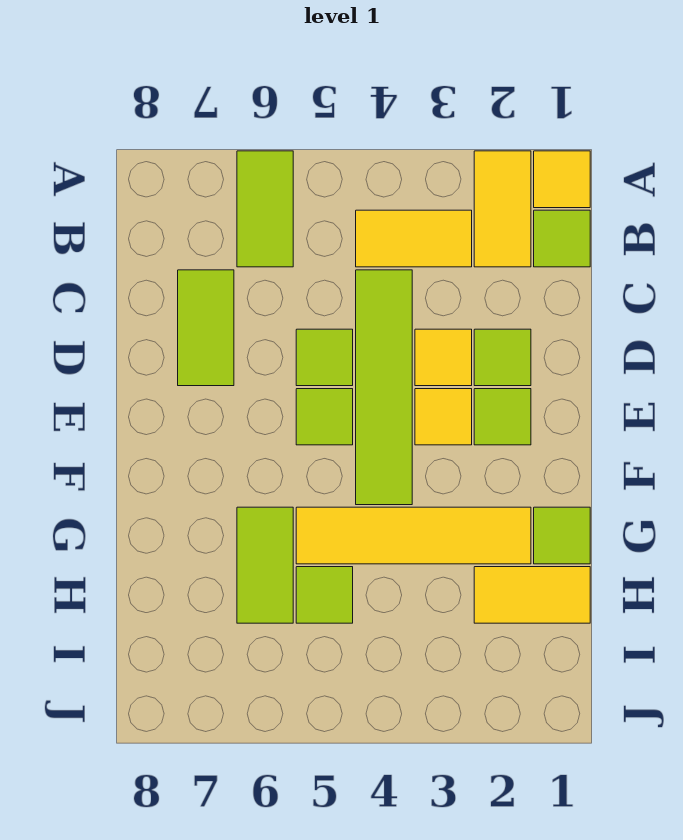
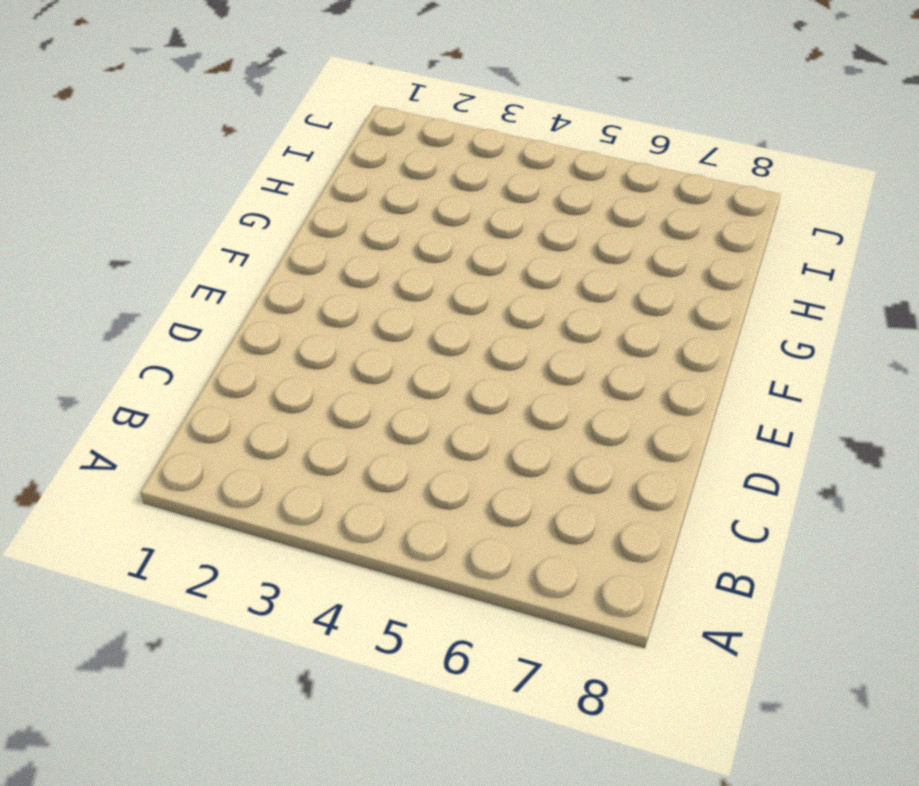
none -> yellow 1x1 tile [534,151,590,208]
none -> yellow 1x2 tile [474,151,531,267]
none -> lime 1x2 tile [237,151,293,267]

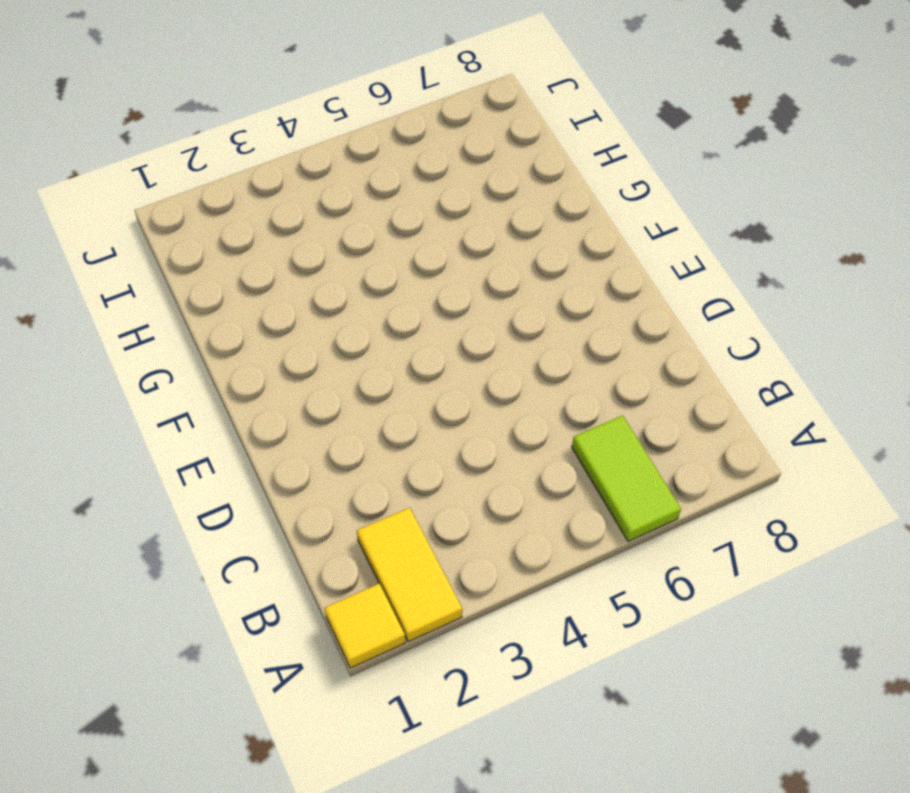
none -> lime 1x1 tile [534,210,590,267]
none -> yellow 1x2 tile [356,210,472,267]
none -> lime 1x4 tile [356,270,412,505]

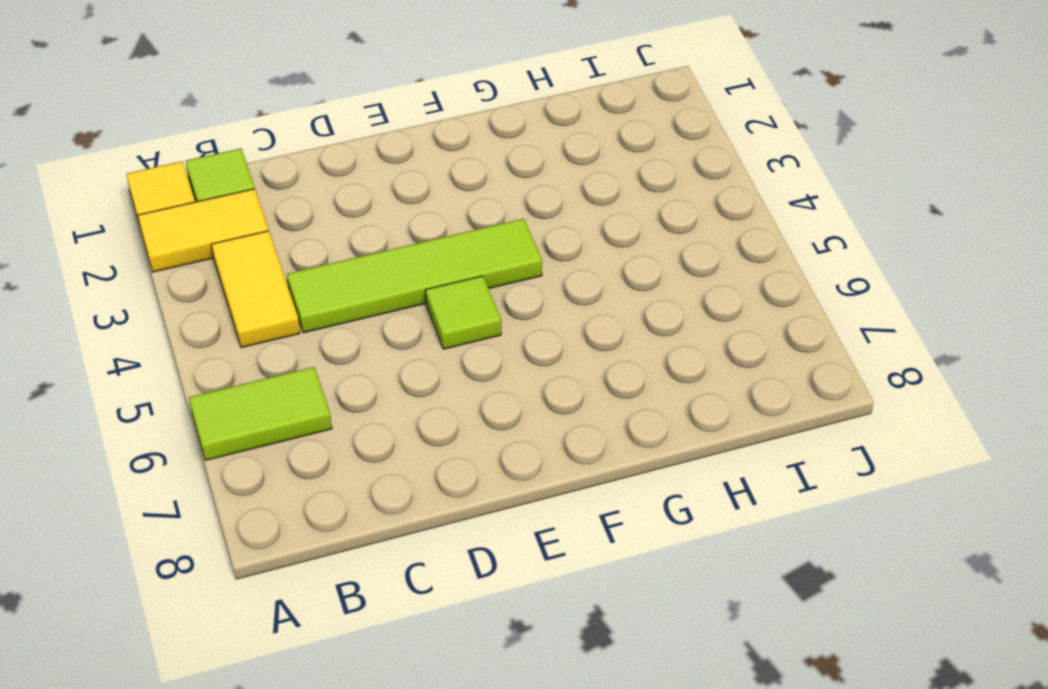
none -> lime 1x2 tile [178,270,234,386]
none -> lime 1x1 tile [474,329,531,386]
none -> yellow 1x1 tile [415,329,472,386]

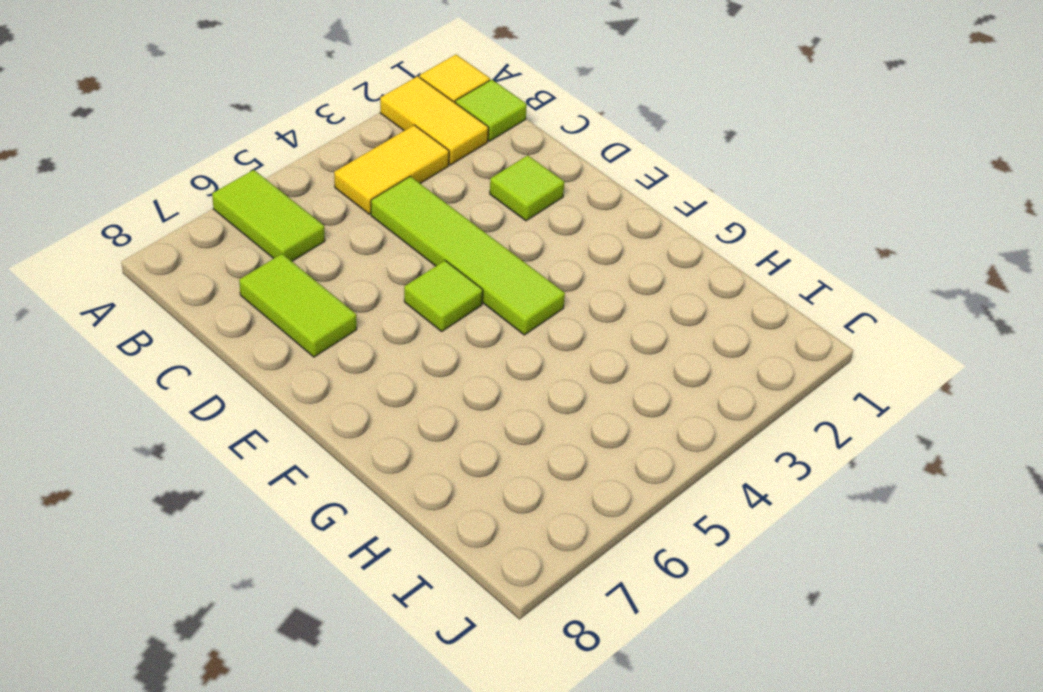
none -> yellow 1x1 tile [415,329,472,386]
none -> lime 1x1 tile [296,329,353,386]
none -> lime 1x1 tile [474,389,531,445]

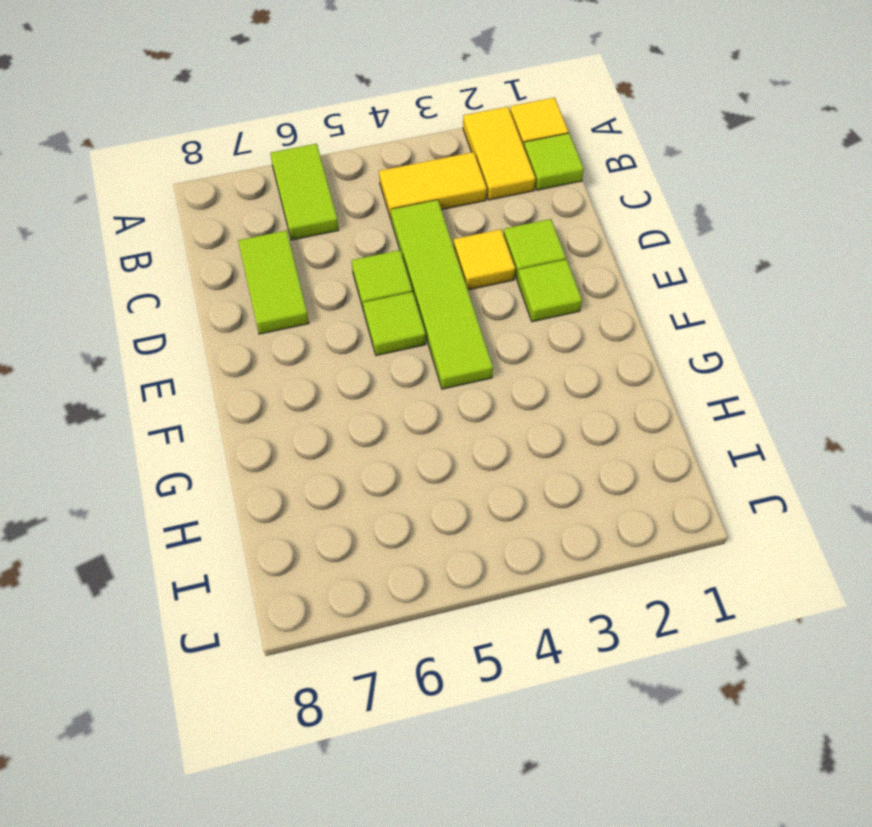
none -> yellow 1x1 tile [415,389,472,445]
none -> lime 1x1 tile [534,507,590,564]
none -> yellow 1x4 tile [296,507,531,564]

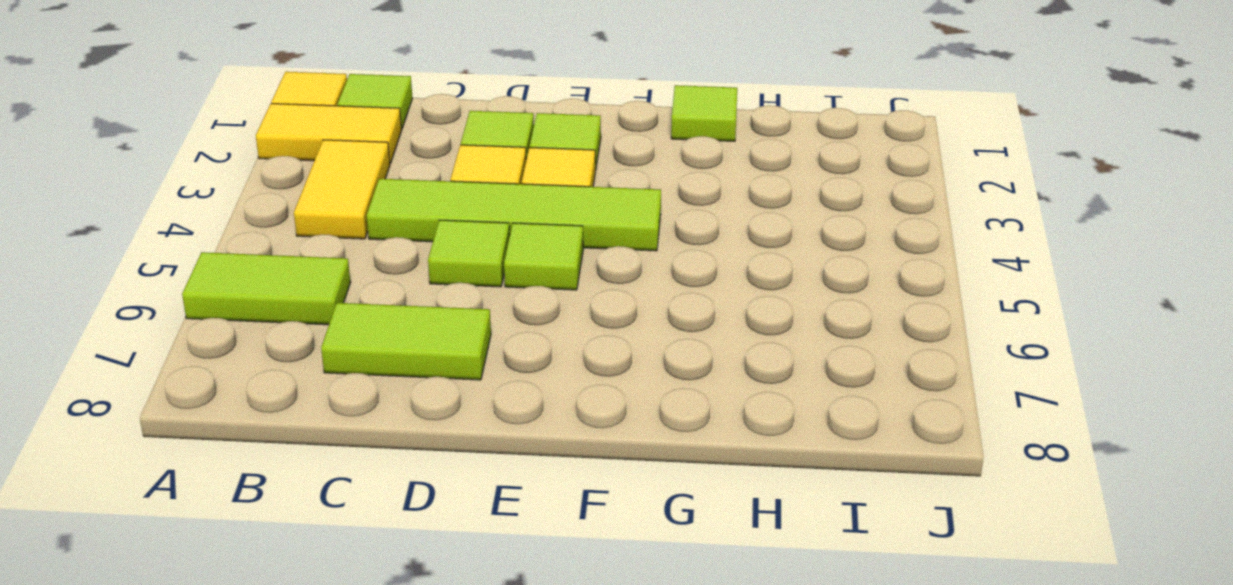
none -> yellow 1x4 tile [296,507,531,564]
none -> lime 1x2 tile [237,507,293,623]
none -> yellow 1x2 tile [474,567,590,623]

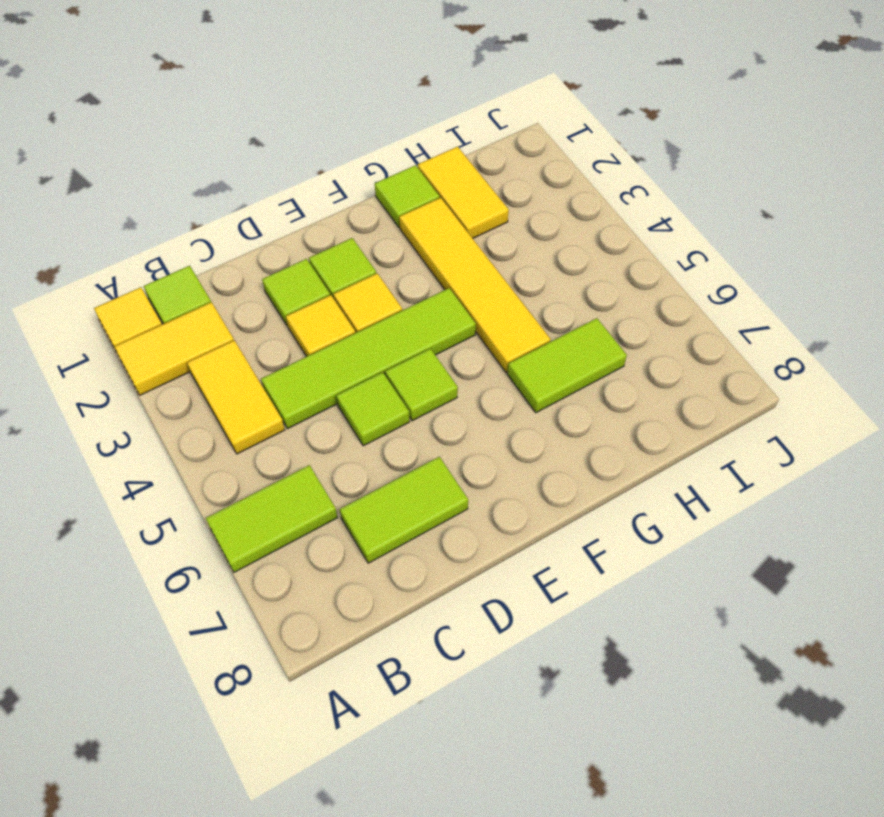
none -> lime 1x1 tile [296,567,353,623]

